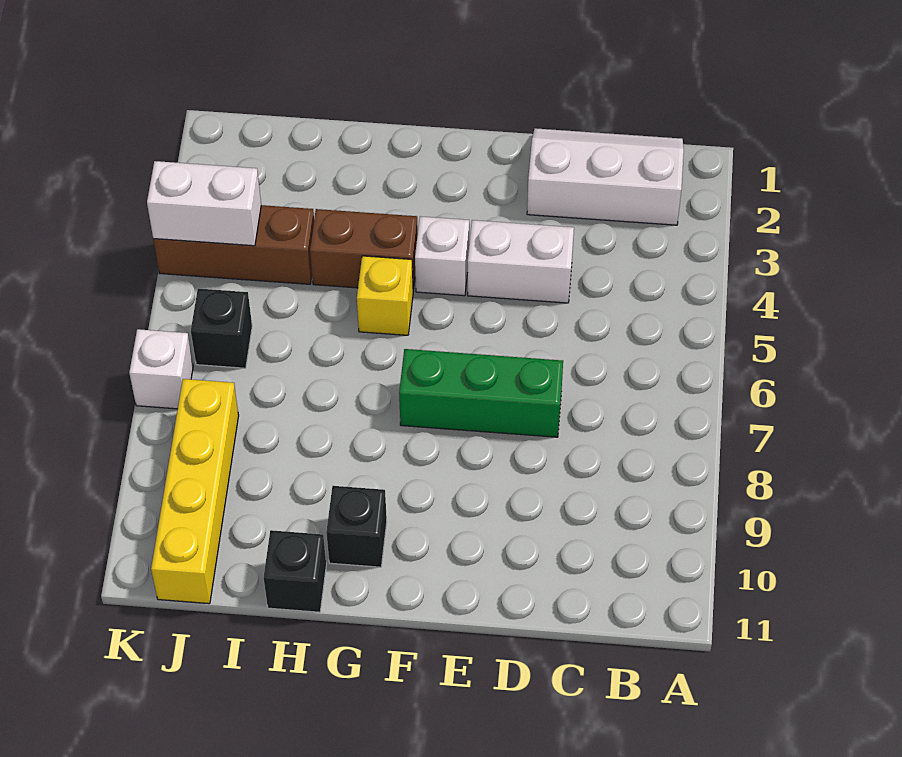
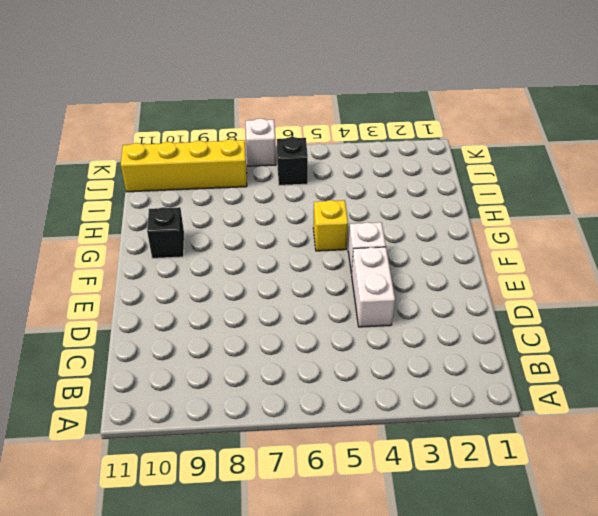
none -> white 2x3 slope [527,128,684,225]
none -> green 1x3 brick [399,349,563,437]
none -> brown 1x2 brick [310,209,418,291]

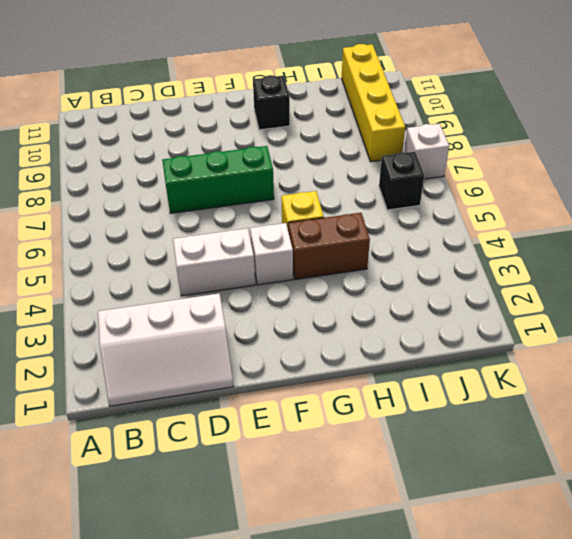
none -> black 1x1 brick [264,530,326,612]
none -> brown 1x3 brick [153,205,314,284]
none -> white 1x2 brick [147,161,261,246]

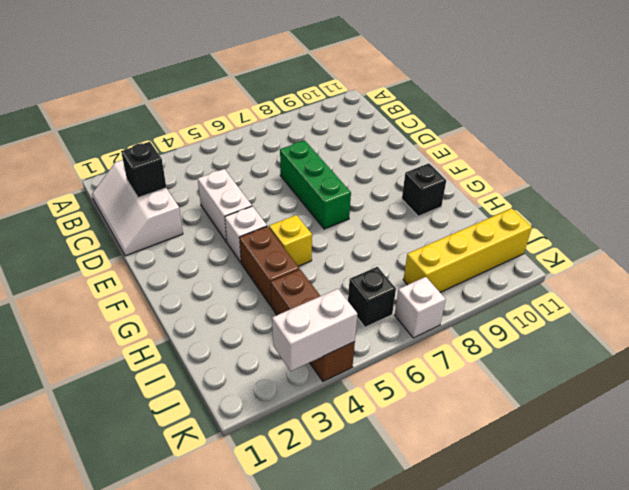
black 1x1 brick [121,142,166,198] -> black 1x1 brick moved to [264,530,326,612]
white 1x2 brick [272,289,357,371] -> white 1x2 brick turned to [147,161,261,246]

